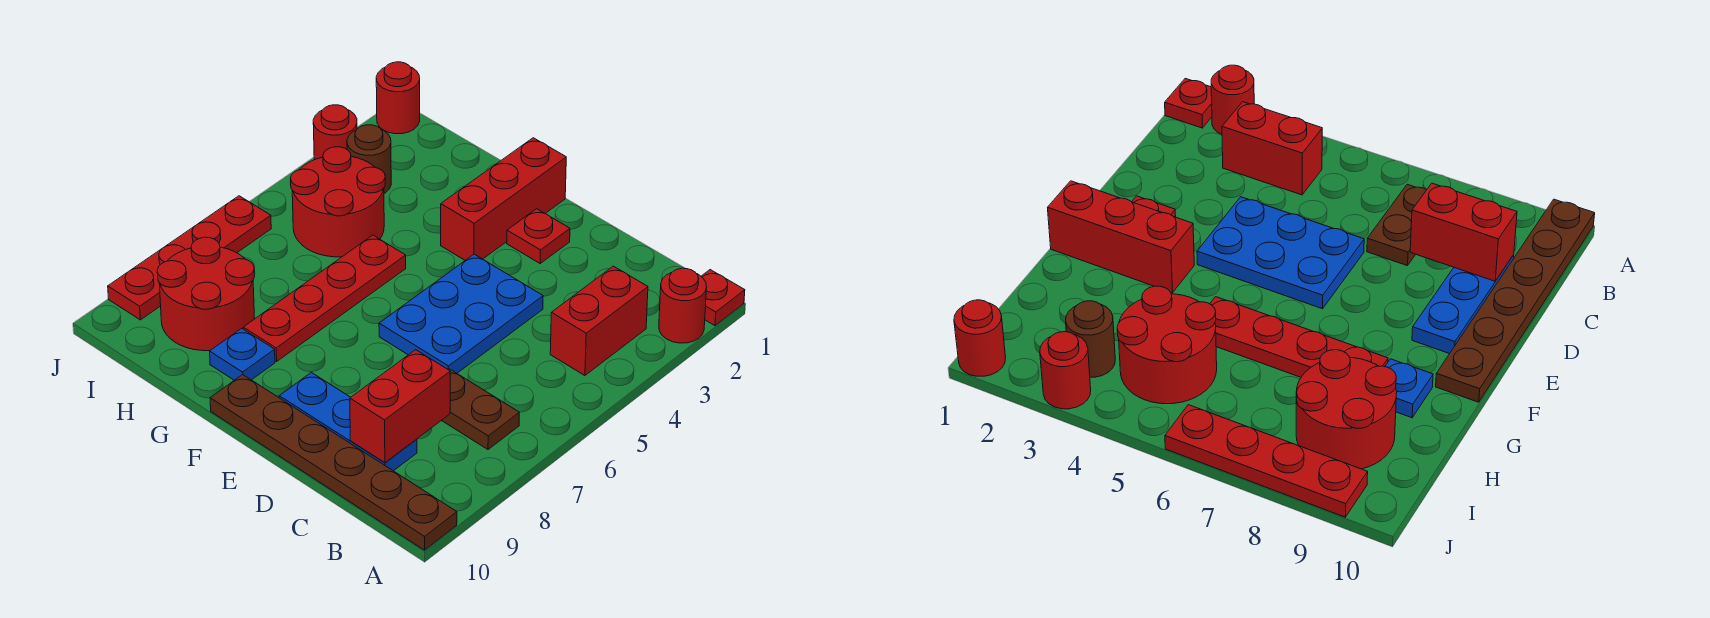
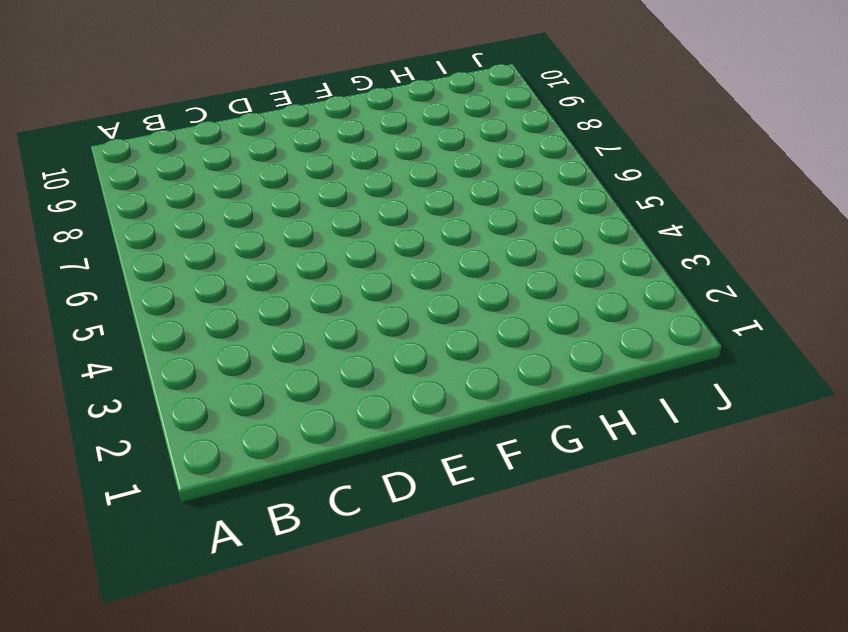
none -> red 1x1 plate [701,270,745,326]
none -> red 1x1 round brick [659,268,707,343]
none -> brown 1x6 plate [210,375,457,550]

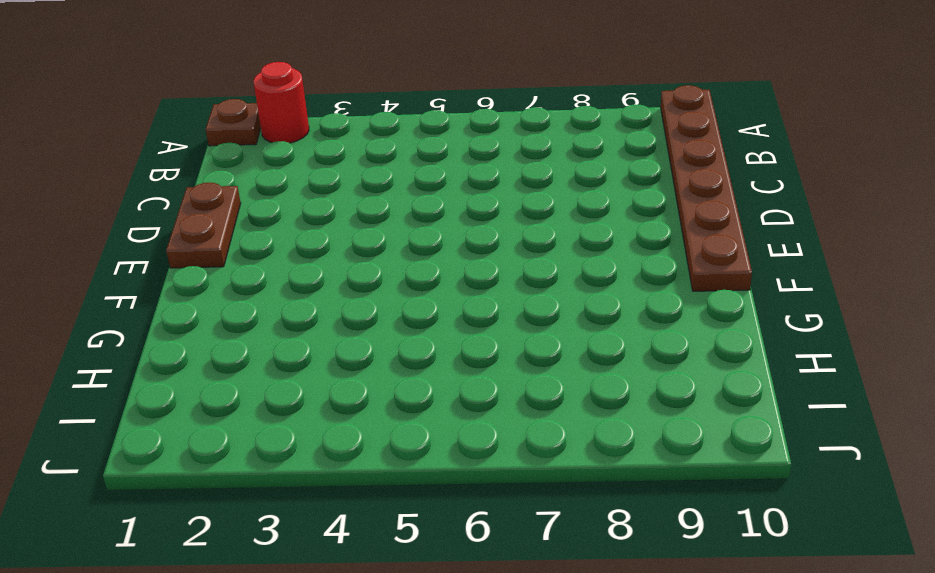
brown 1x1 plate [206,99,261,146] -> red 1x1 plate [701,270,745,326]
brown 1x2 plate [166,182,241,268] -> brown 1x2 plate moved to [441,368,519,449]
none -> red 1x2 brick [550,266,648,375]
none -> blue 1x3 plate [279,373,417,471]
none -> blue 2x3 plate [379,254,543,373]

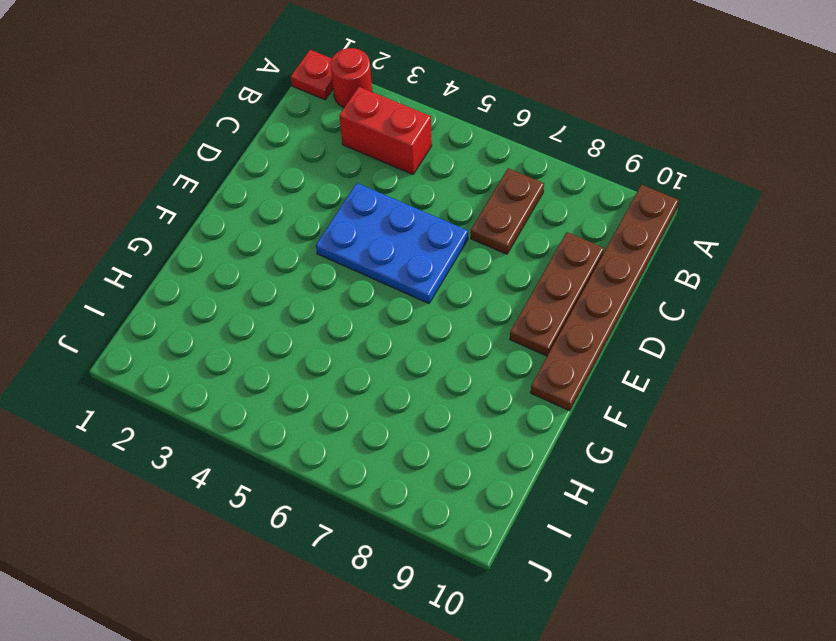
brown 1x3 plate [510,232,604,356] -> blue 1x3 plate [279,373,417,471]
none -> red 1x1 plate [507,209,570,263]
none -> red 1x3 brick [441,138,566,260]
none -> red 1x4 plate [243,235,406,361]

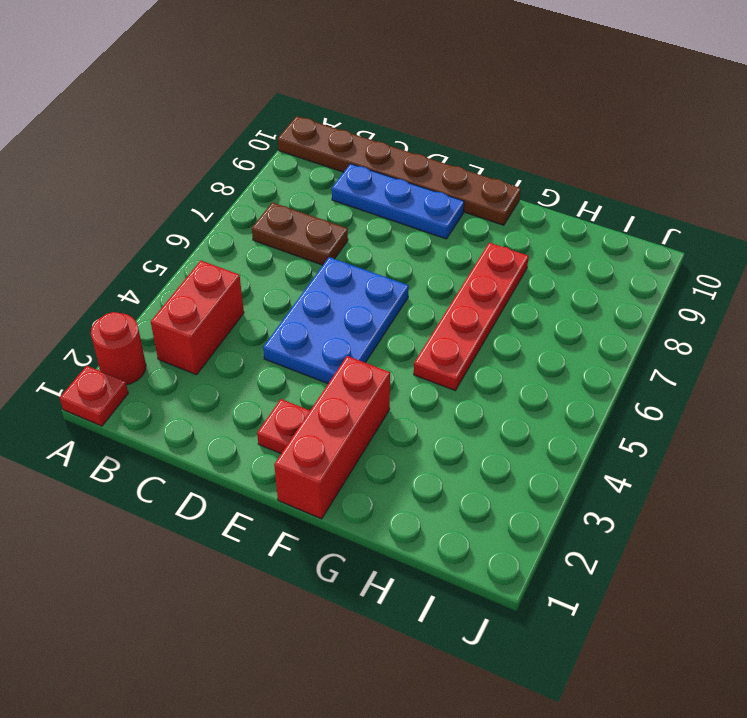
none -> blue 1x1 plate [210,328,275,380]
none -> red 2x2 round brick [291,147,385,257]
none -> red 2x2 round brick [157,237,255,351]

